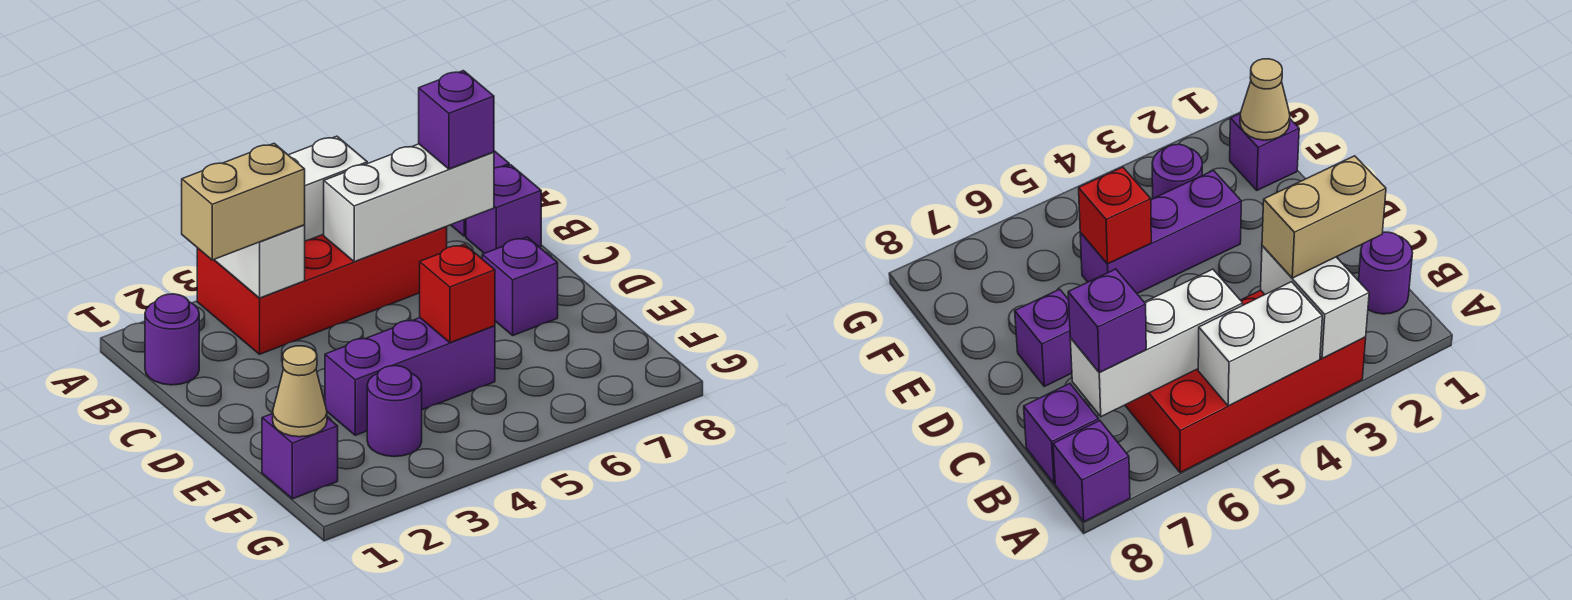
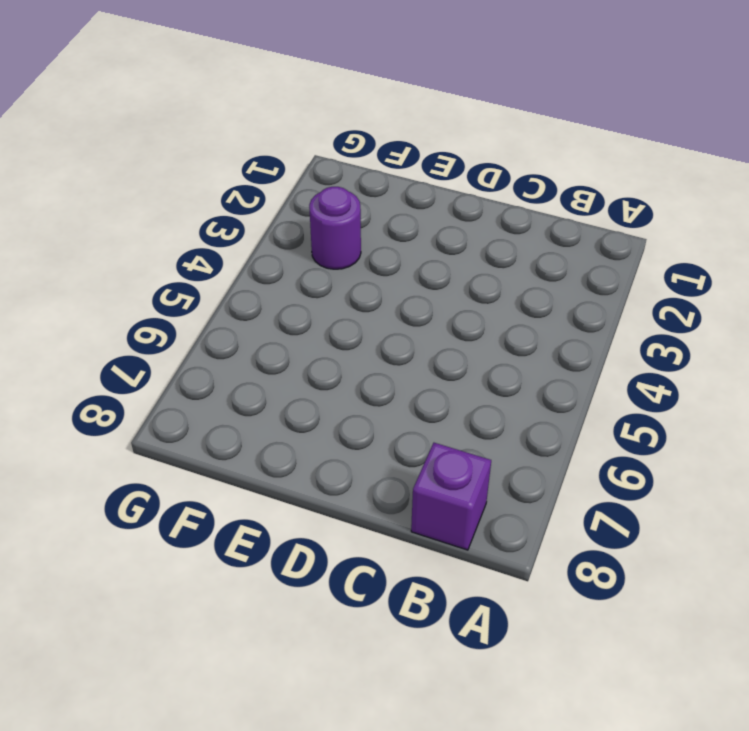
none -> red 2x4 brick [197,227,447,354]
none -> purple 1x1 brick [1053,421,1130,522]
none -> purple 1x1 round brick [145,294,199,385]

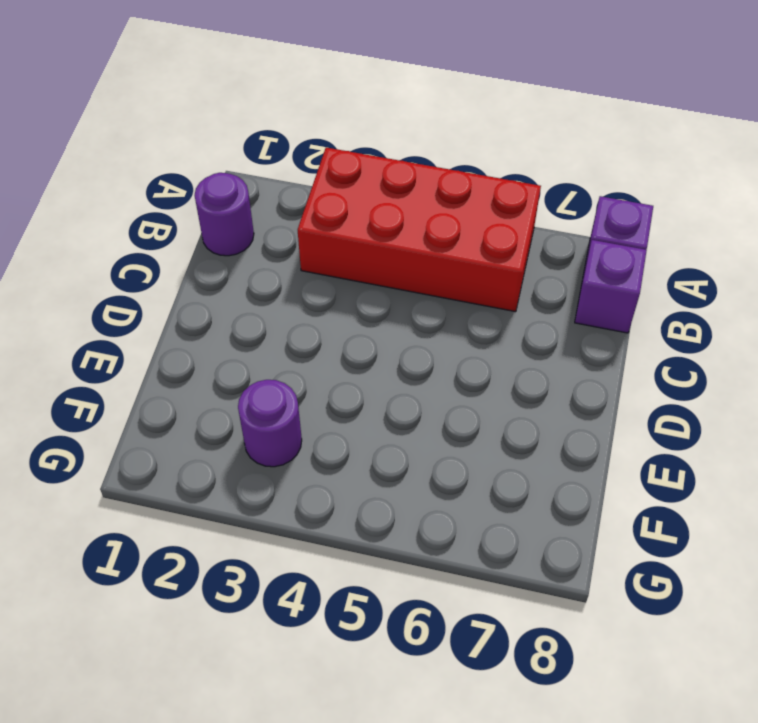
none -> purple 1x1 brick [482,237,558,335]
none -> purple 1x3 brick [325,318,495,435]
none -> purple 1x1 brick [262,414,338,499]

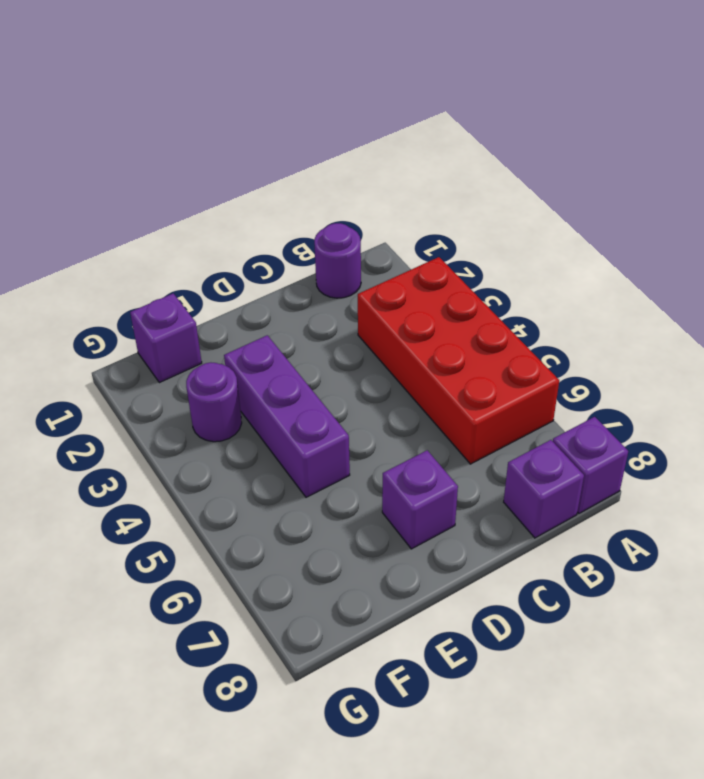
none -> white 1x2 brick [214,225,305,298]
none -> white 1x2 brick [289,136,367,241]
none -> white 1x3 brick [324,144,494,262]

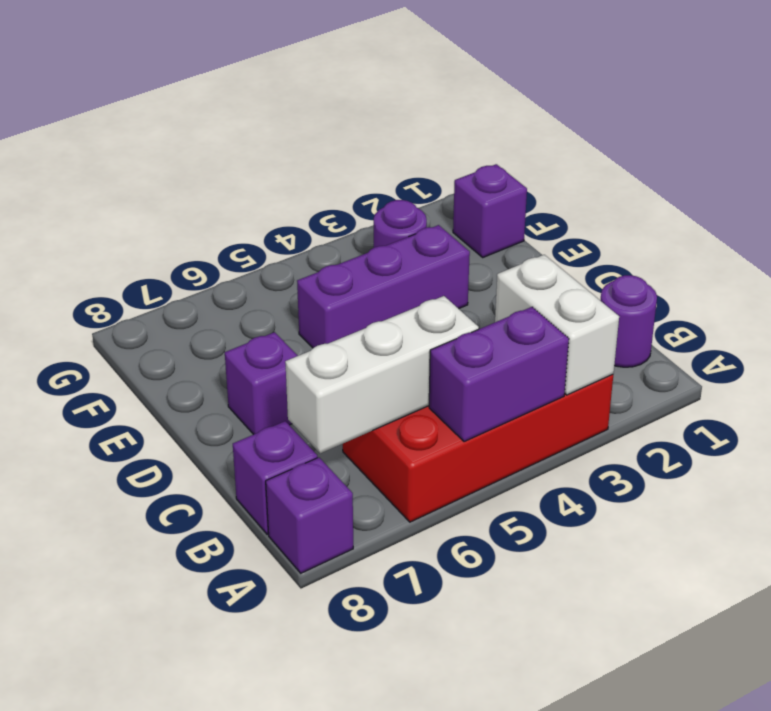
purple 1x2 brick [429,307,569,442] -> white 1x2 brick [289,136,367,241]
none -> red 1x1 brick [420,244,495,343]
none -> tan 1x1 cone [273,346,327,437]
none -> tan 1x2 brick [182,144,305,260]

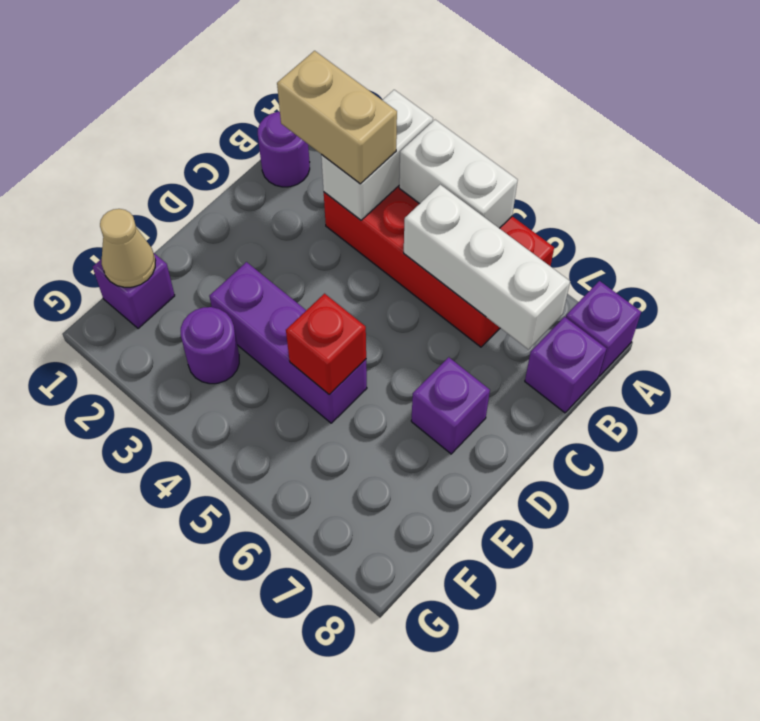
none -> purple 1x1 brick [419,71,494,169]

